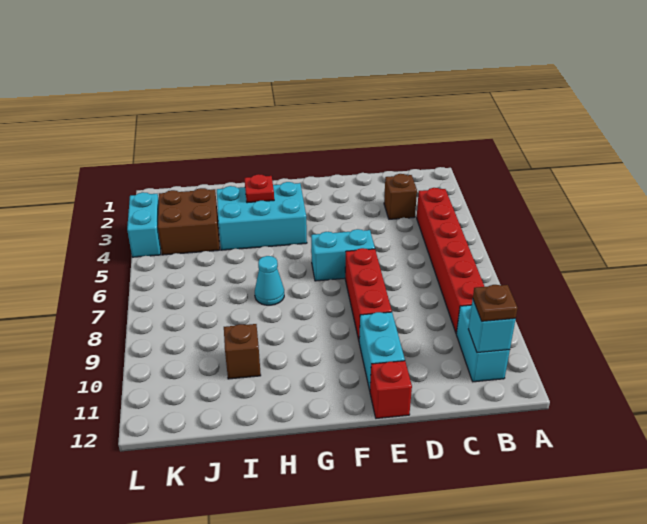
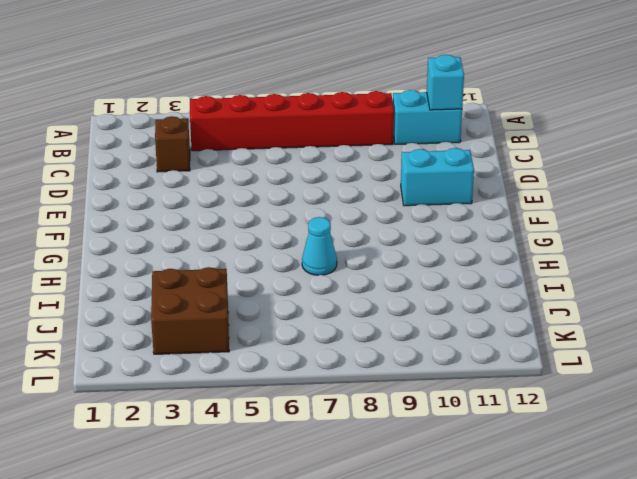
none -> cyan 1x2 brick [311,229,375,281]
none -> red 1x3 brick [345,248,392,340]
none -> red 1x1 brick [370,361,412,418]

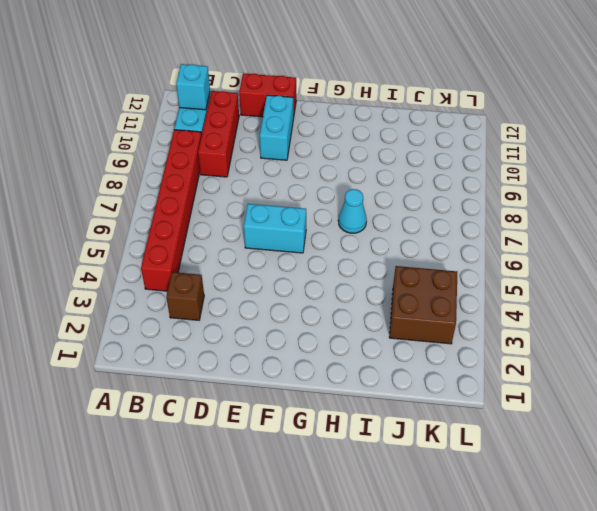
red 1x3 brick [198,91,239,177] -> red 1x3 brick moved to [345,248,392,340]
red 1x2 brick [239,73,296,119] -> red 1x1 brick [370,361,412,418]
none -> cyan 2x3 brick [217,182,307,250]
none -> brown 1x1 brick [224,324,261,379]
none -> cyan 1x2 brick [127,192,161,257]

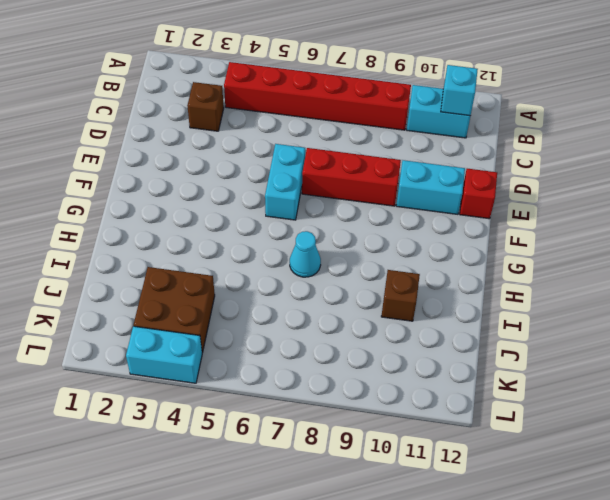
none -> cyan 2x3 brick [217,182,307,250]
none -> red 1x1 plate [245,174,274,203]
none -> brown 1x1 plate [473,285,518,321]

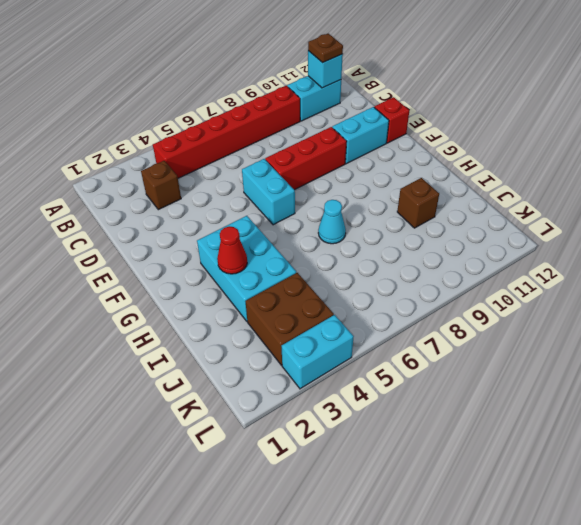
red 1x1 cone [217,226,247,274] -> red 1x1 plate [245,174,274,203]

